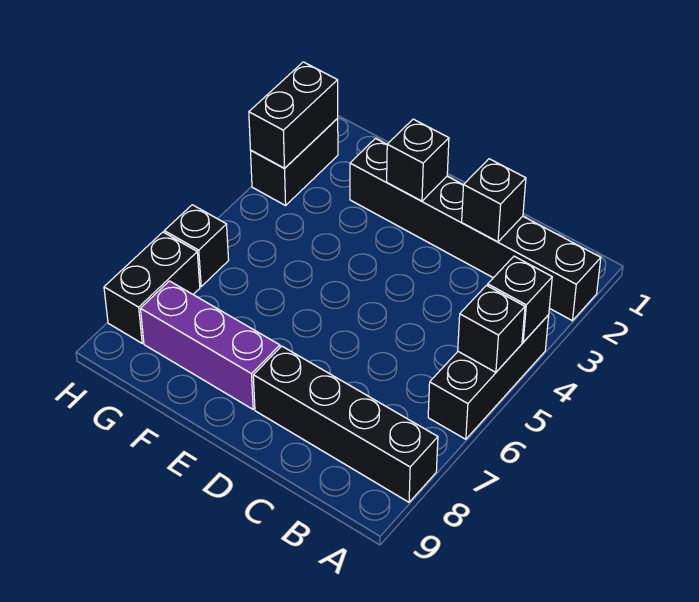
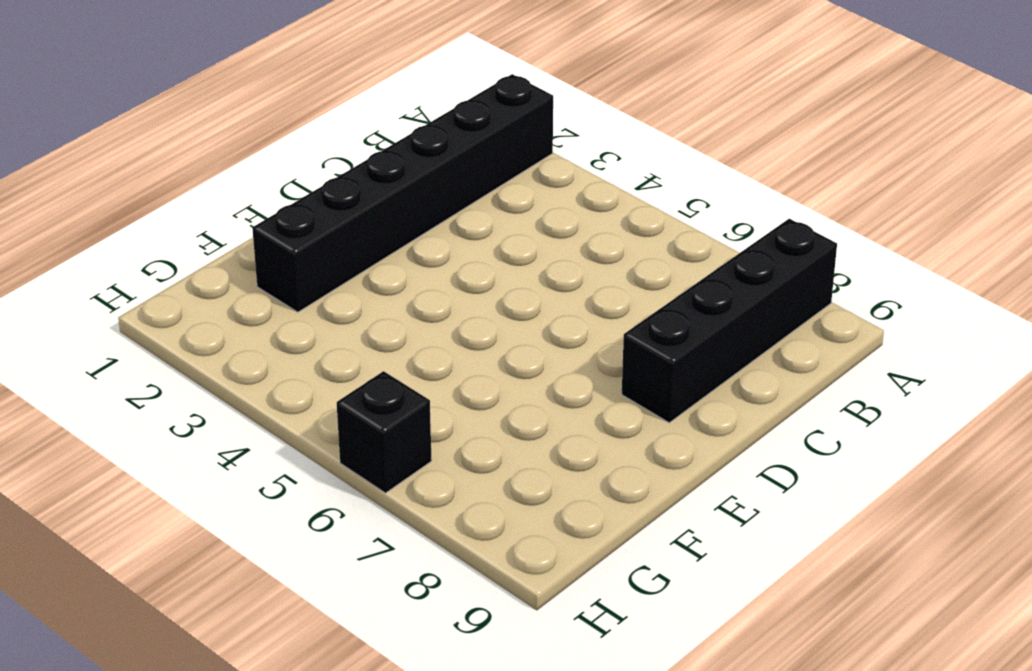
none -> black 1x3 brick [428,315,549,439]
none -> purple 1x3 brick [141,281,280,409]
none -> black 1x2 brick [251,119,338,205]

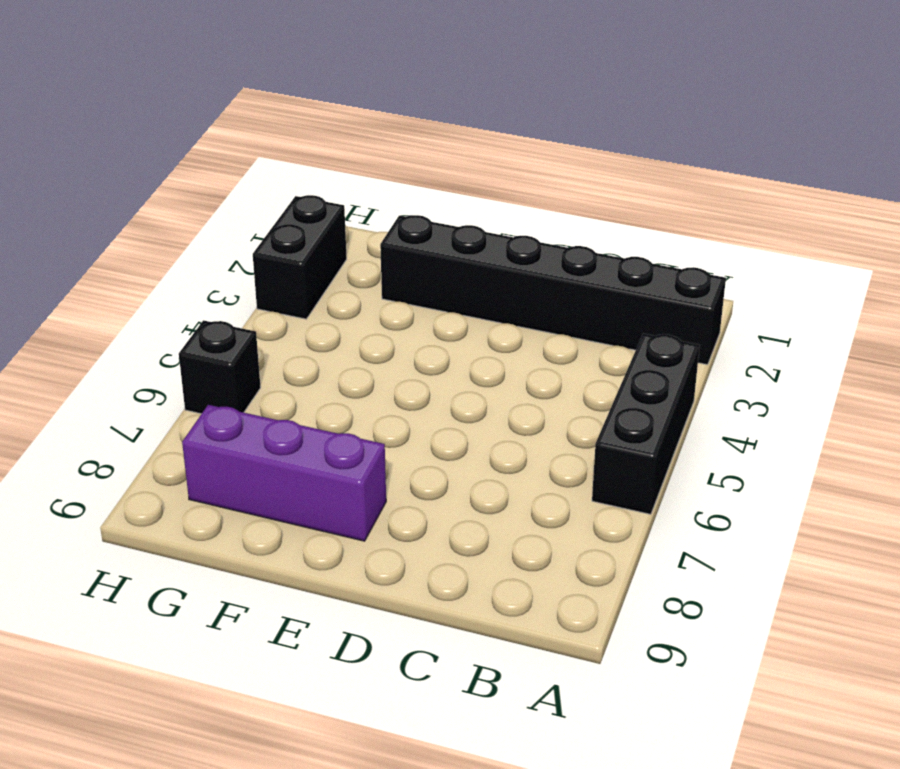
none -> black 1x4 brick [253,346,438,502]
none -> black 1x2 brick [104,232,200,343]
none -> black 1x1 brick [488,256,552,342]

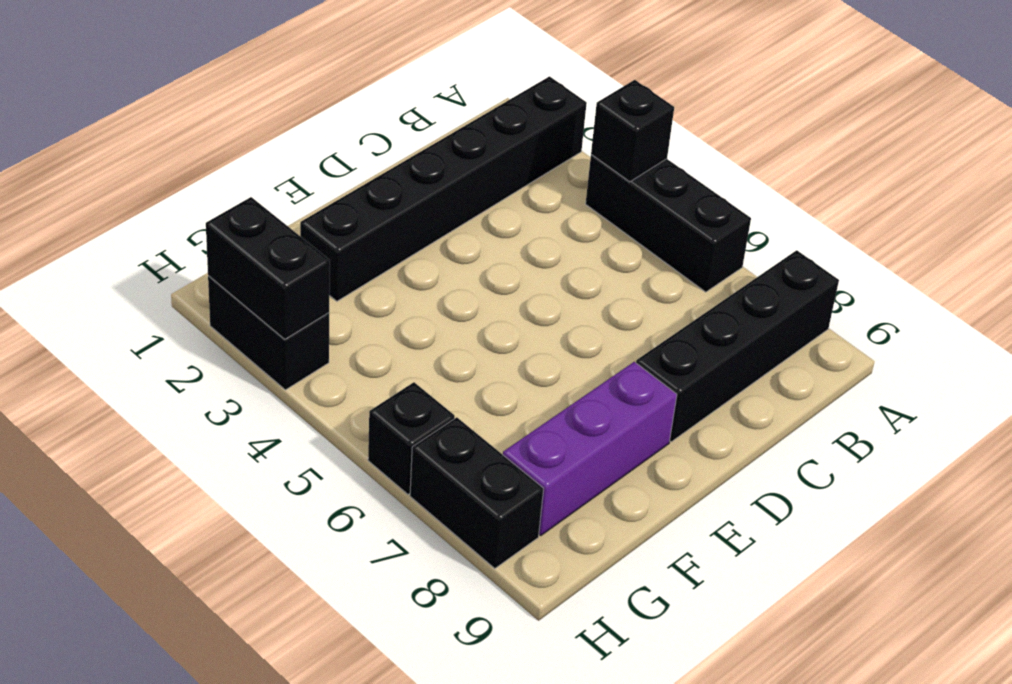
none -> black 1x1 brick [458,286,525,372]
none -> black 1x1 brick [462,159,526,242]
none -> black 1x1 brick [387,119,449,201]

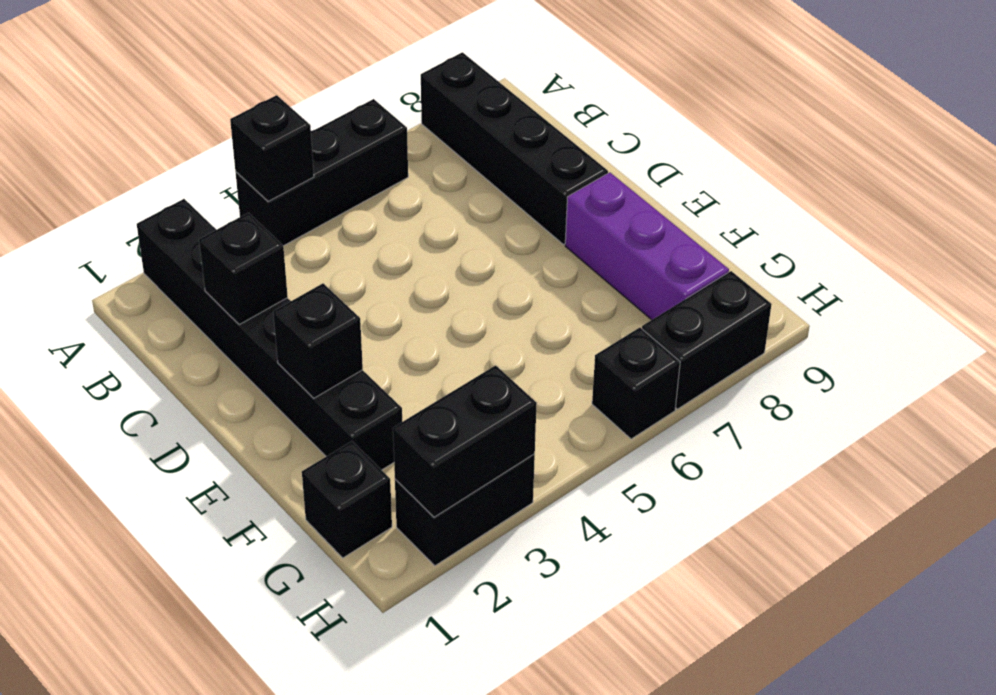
black 1x1 brick [302,441,392,558] -> black 1x1 brick moved to [458,286,525,372]

